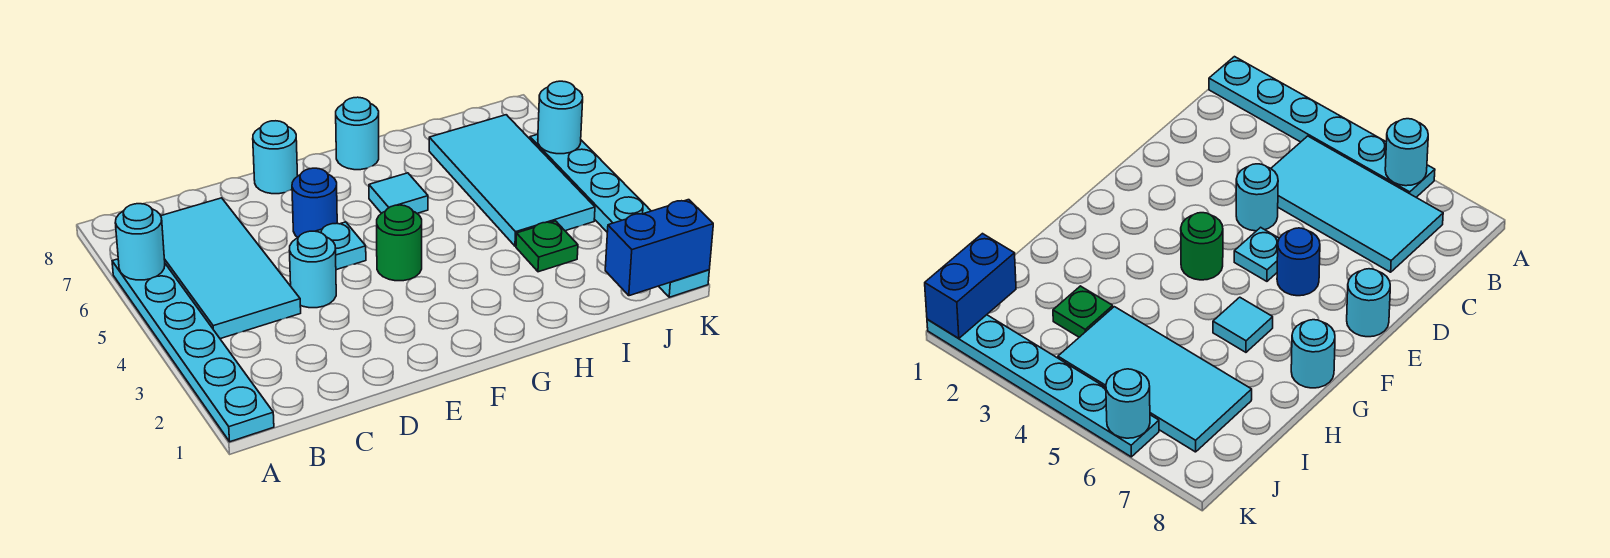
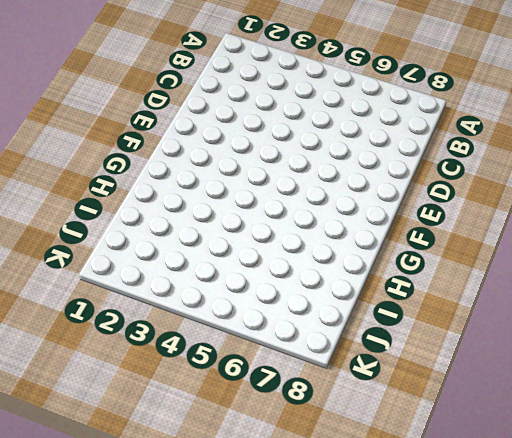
none -> cyan 1x6 plate [112,259,274,442]
none -> cyan 2x4 tile [161,198,301,339]
none -> cyan 1x1 round brick [289,231,336,308]

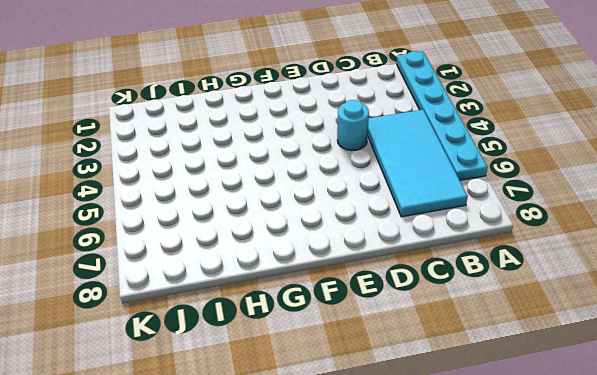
none -> cyan 1x1 plate [316,222,366,270]
none -> blue 1x1 round brick [292,168,337,237]
none -> cyan 1x1 round brick [253,121,298,194]

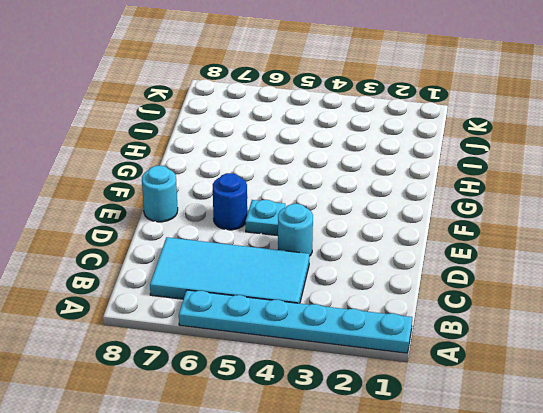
none -> green 1x1 round brick [377,205,422,281]
none -> cyan 1x1 tile [369,173,428,213]
none -> cyan 1x1 round brick [336,97,379,170]

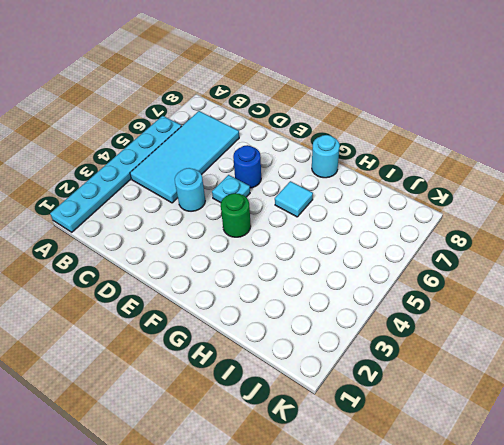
none -> cyan 1x1 round brick [253,121,298,194]
none -> green 1x1 plate [516,221,578,272]
none -> cyan 2x4 tile [429,115,595,246]

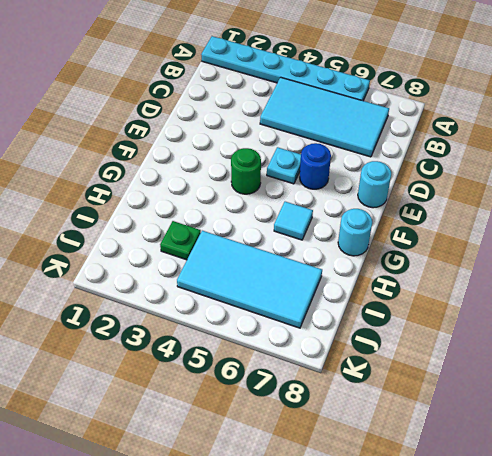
none -> cyan 1x1 round brick [289,231,336,308]
none -> cyan 1x6 plate [530,134,709,297]
none -> cyan 1x1 round brick [115,204,165,280]

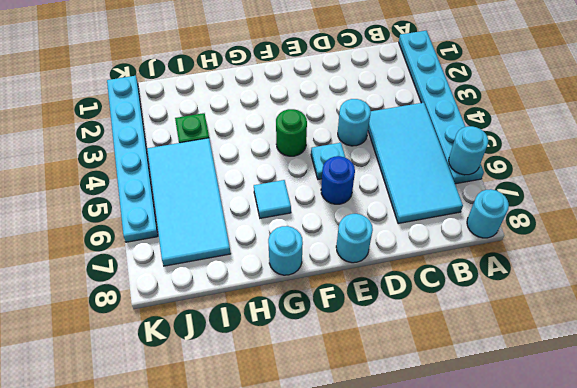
cyan 1x1 round brick [467,189,509,238] -> cyan 1x1 round brick moved to [538,81,583,154]
none -> blue 1x2 brick [605,200,713,296]

